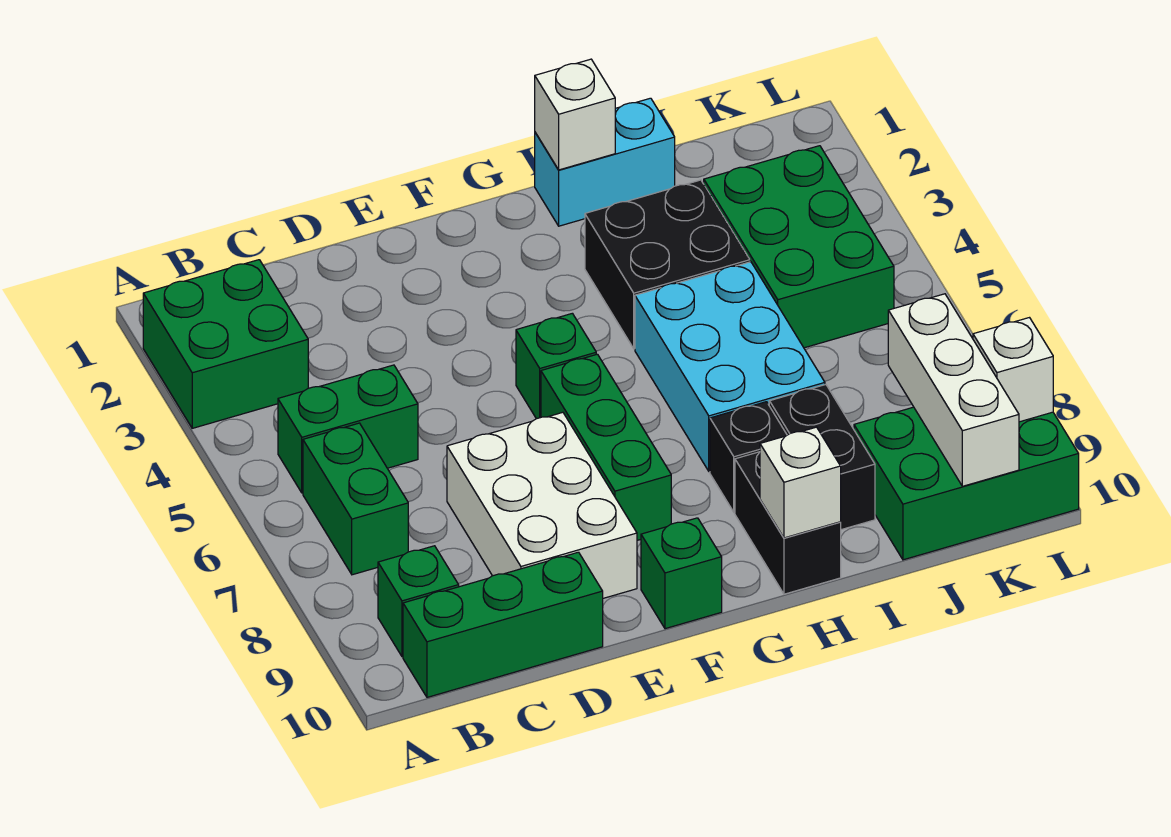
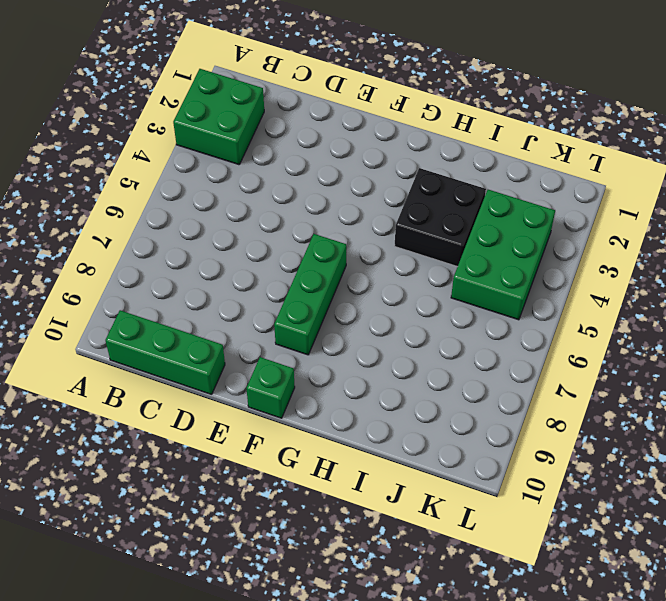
none -> green 1x2 brick [278,365,418,493]
none -> green 1x2 brick [303,423,408,575]
none -> green 1x1 brick [378,546,459,657]

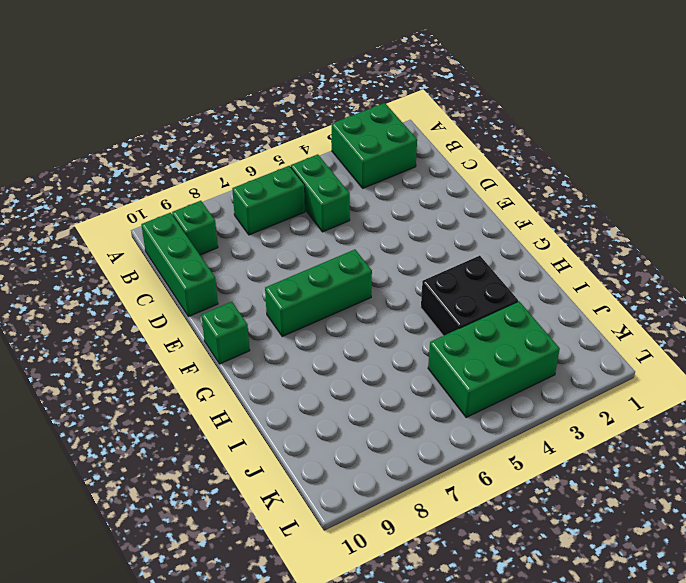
none -> white 2x3 brick [447,412,637,598]
none -> green 1x1 brick [516,313,596,419]
none -> cyan 1x2 brick [535,98,675,226]

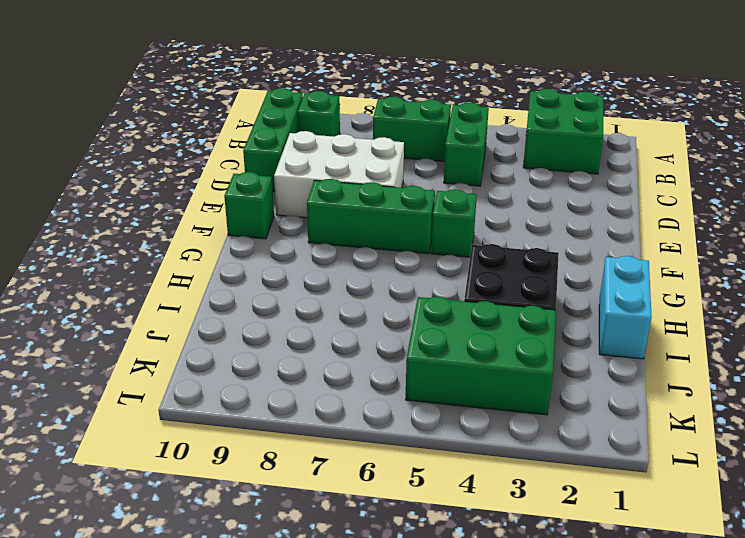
none -> cyan 2x3 brick [635,262,825,471]
none -> black 1x1 brick [710,402,787,512]
none -> black 1x2 brick [735,452,841,594]

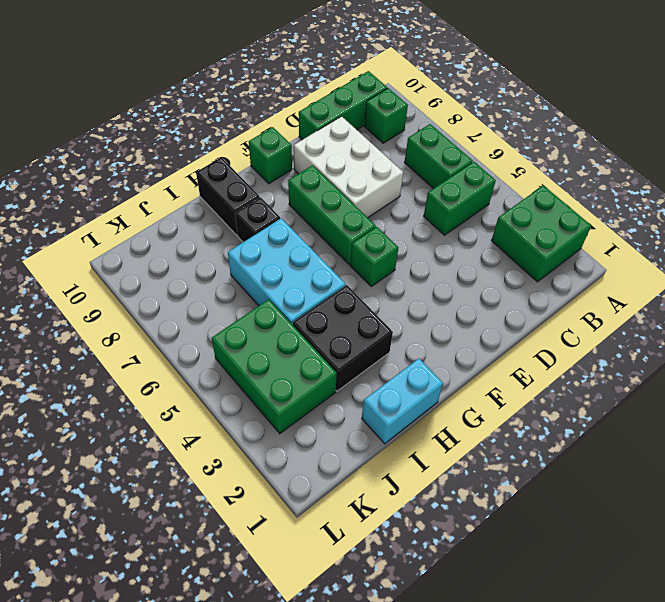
none -> black 1x2 brick [769,385,875,530]
none -> green 2x3 brick [854,407,1079,560]
none -> white 1x1 brick [535,59,615,170]

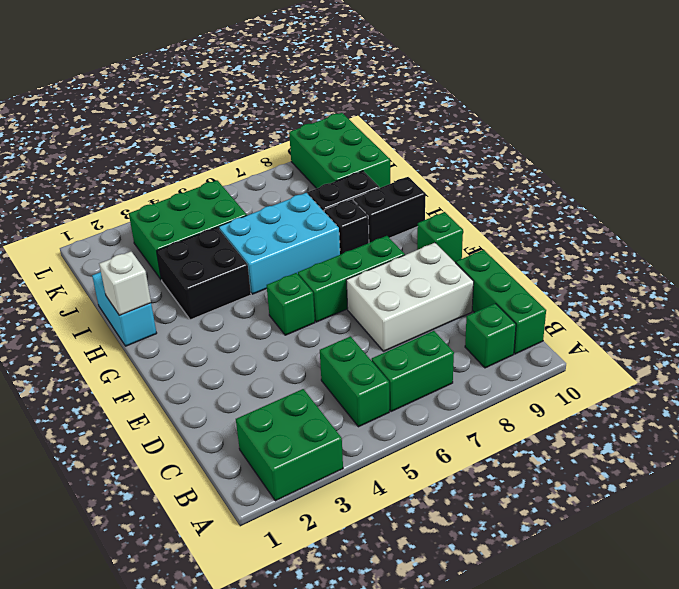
none -> white 1x1 brick [760,427,841,538]
none -> white 1x3 brick [888,294,1019,486]
none -> white 1x1 brick [973,318,1053,422]

